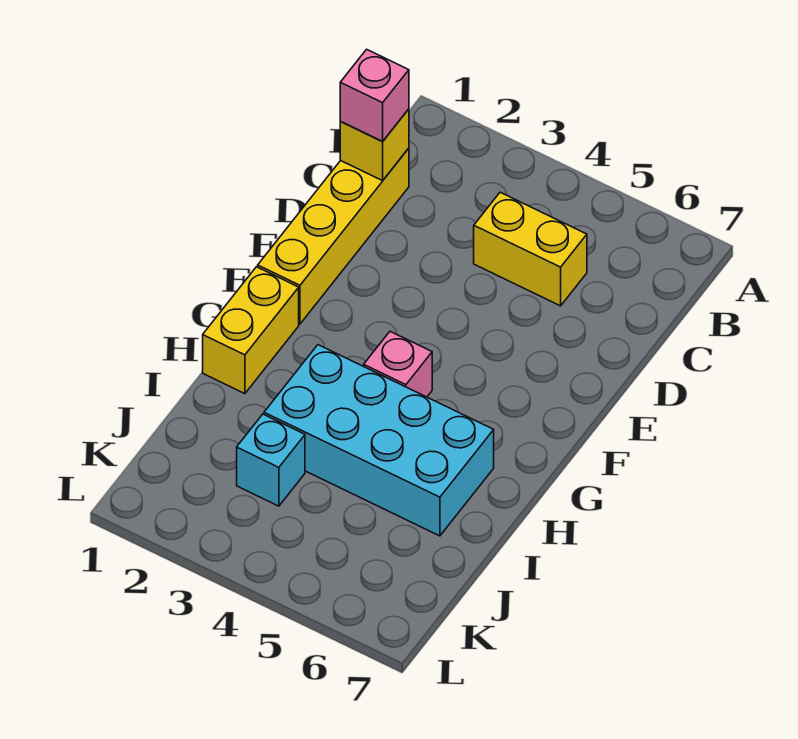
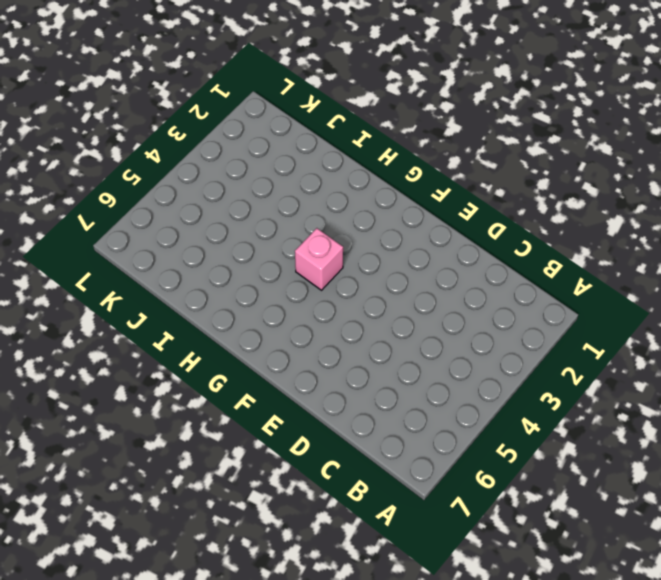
none -> yellow 1x4 brick [258,148,409,324]
none -> yellow 1x2 brick [474,192,587,306]

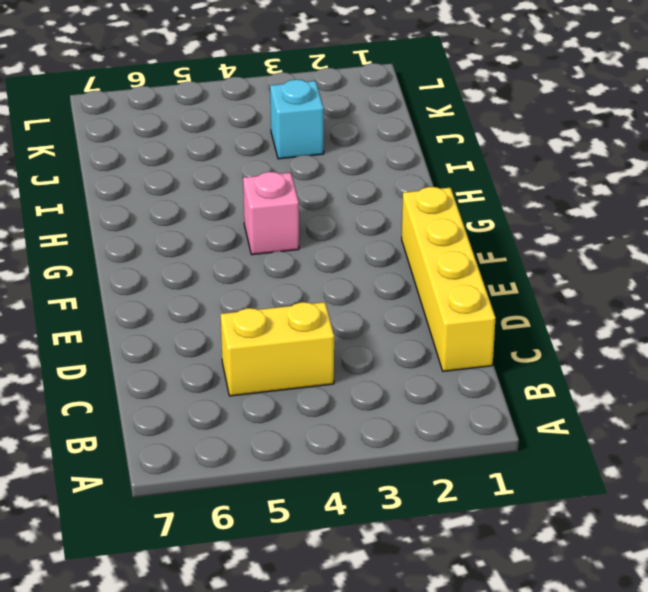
none -> yellow 1x2 brick [203,267,299,394]
none -> cyan 2x4 brick [264,345,494,536]

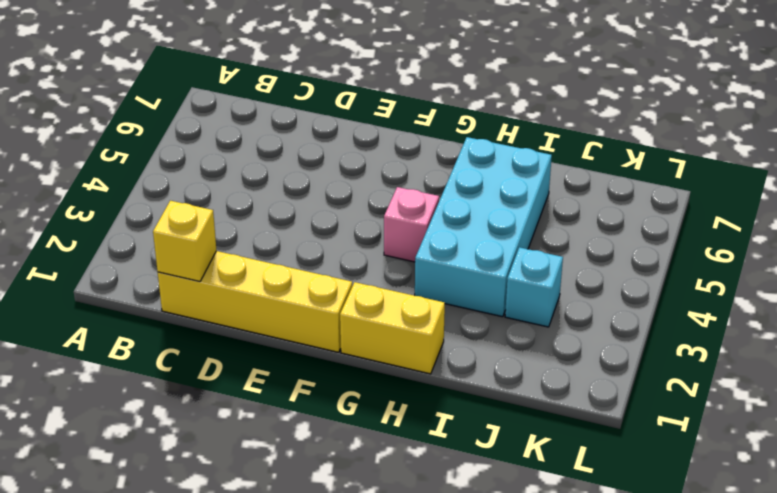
none -> yellow 1x2 brick [474,192,587,306]
none -> pink 1x1 brick [340,49,409,142]

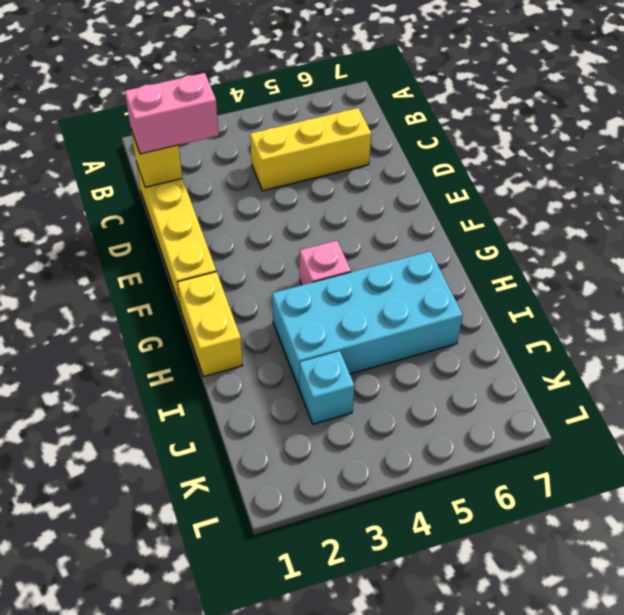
pink 1x2 brick [125,73,219,154] -> pink 1x1 brick [340,49,409,142]
yellow 1x3 brick [250,108,371,191] -> yellow 1x2 brick [474,192,587,306]

